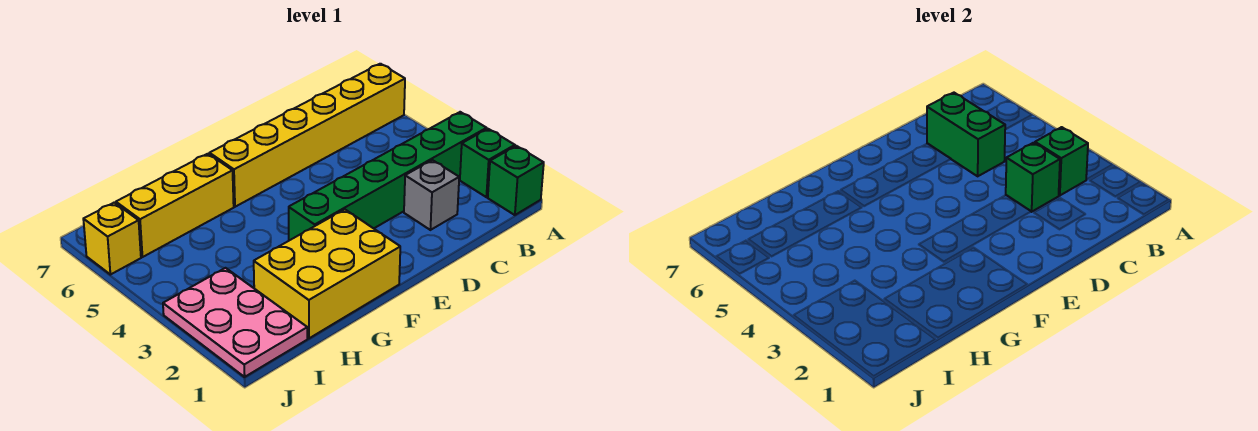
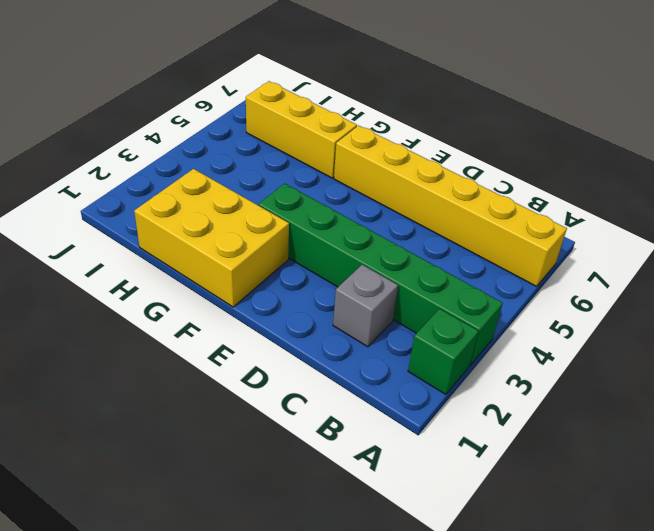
none -> green 1x1 brick [488,146,544,215]
none -> pink 2x3 plate [163,268,307,377]
none -> yellow 1x1 brick [83,203,141,275]

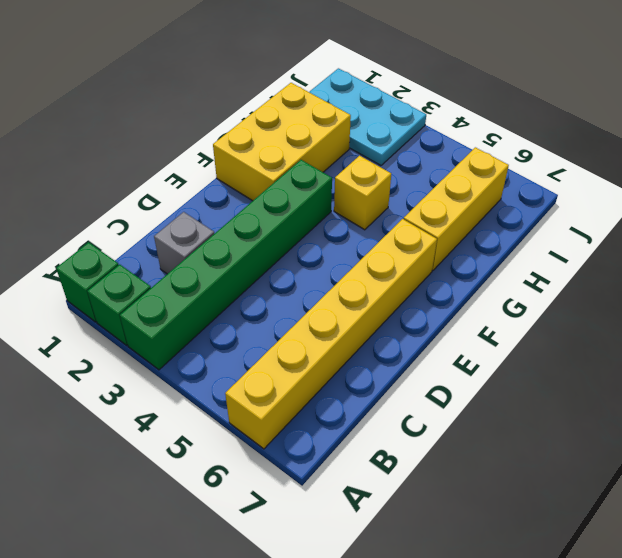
yellow 1x1 brick [334,156,391,230] -> yellow 1x1 brick moved to [83,203,141,275]
cyan 2x3 plate [310,68,426,165] -> pink 2x3 plate [163,268,307,377]
none -> green 1x1 brick [1035,127,1088,196]
none -> green 1x1 brick [1006,143,1060,212]
none -> green 1x2 brick [927,93,1005,176]

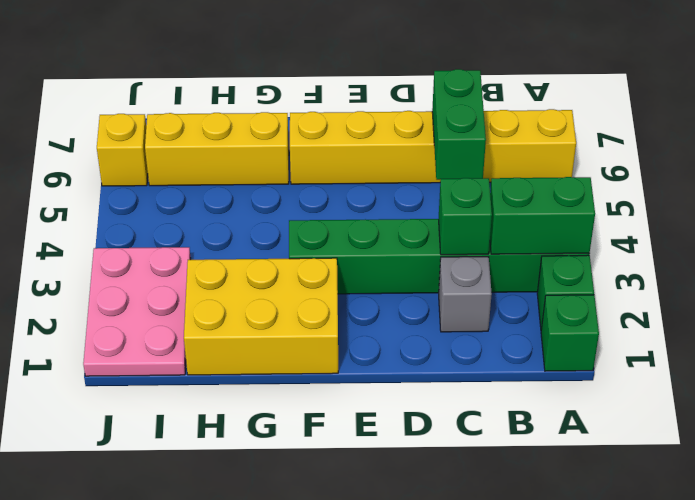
green 1x2 brick [490,177,595,254] -> green 1x1 brick [1035,127,1088,196]

